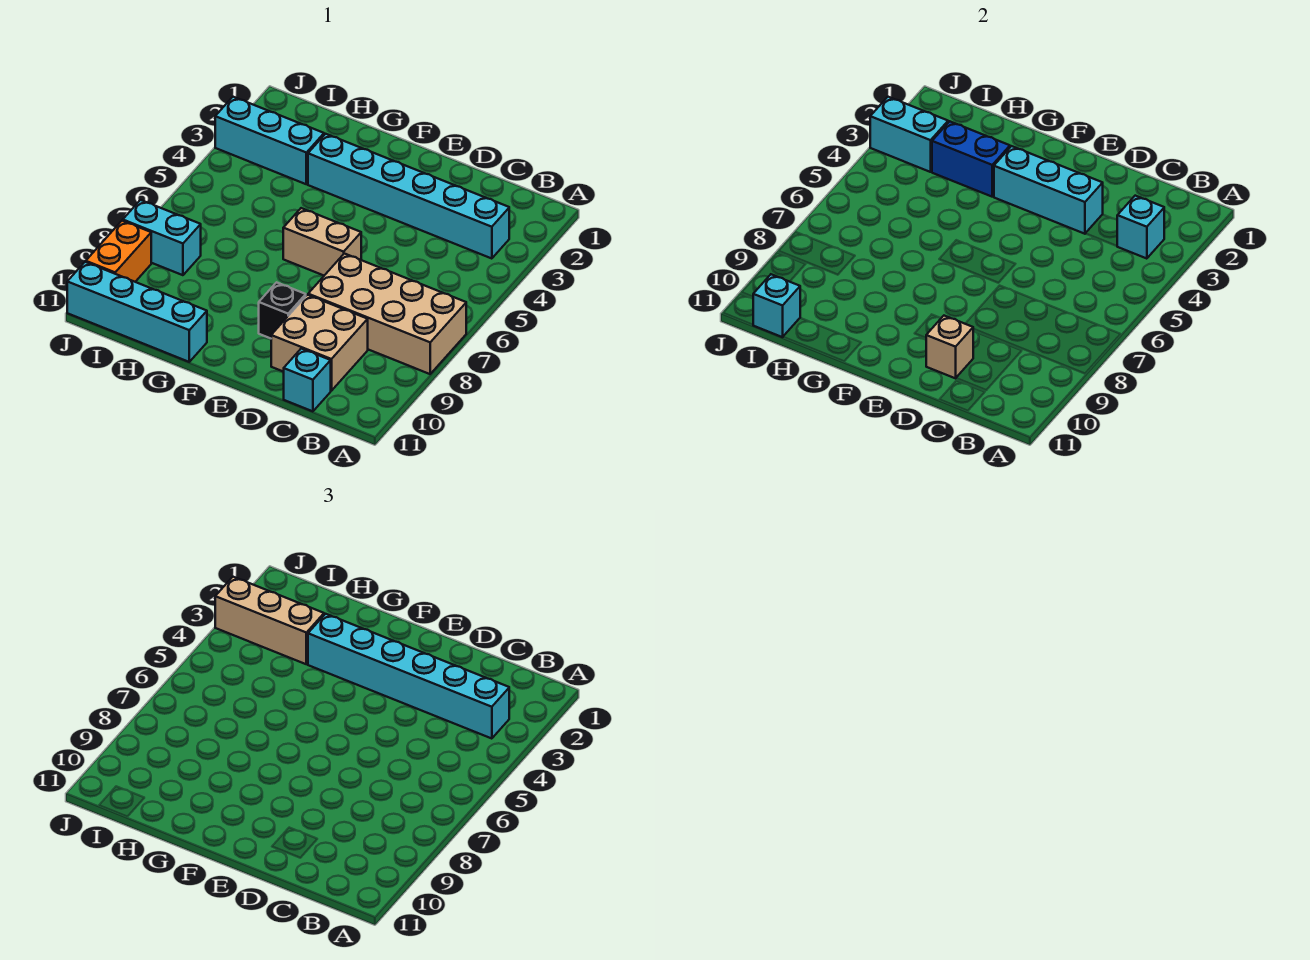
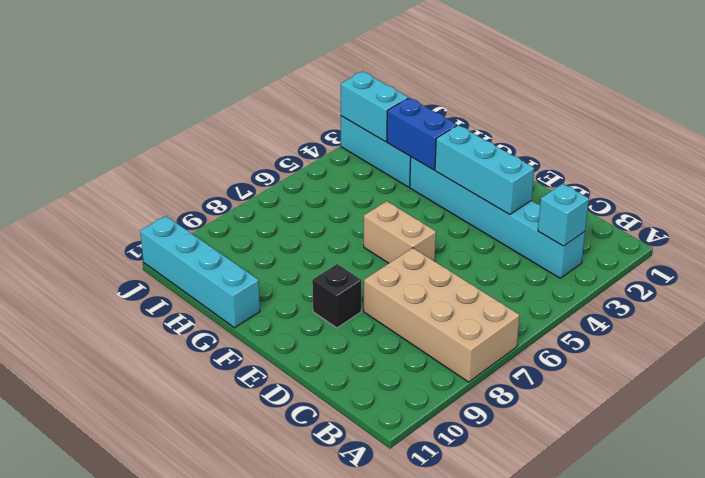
none -> tan 2x2 brick [271,295,368,391]
none -> cyan 1x1 brick [284,348,331,411]
none -> cyan 1x2 brick [123,200,201,275]

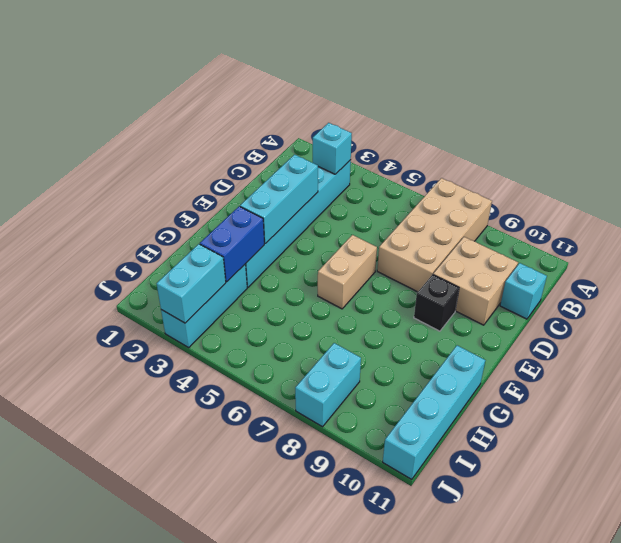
none -> orange 1x2 brick [86,221,151,282]
none -> tan 1x1 brick [926,316,973,378]
none -> cyan 1x1 brick [753,274,800,337]

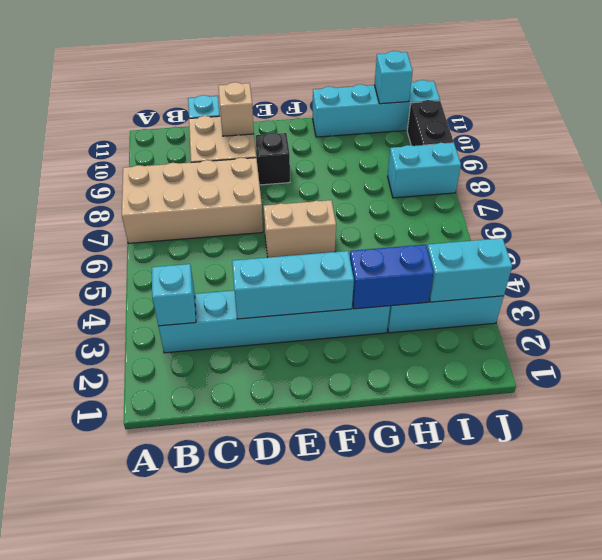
black 1x2 brick [407,100,454,146] -> orange 1x2 brick [86,221,151,282]
none -> cyan 1x6 brick [308,614,509,739]
none -> tan 1x3 brick [215,577,324,664]

